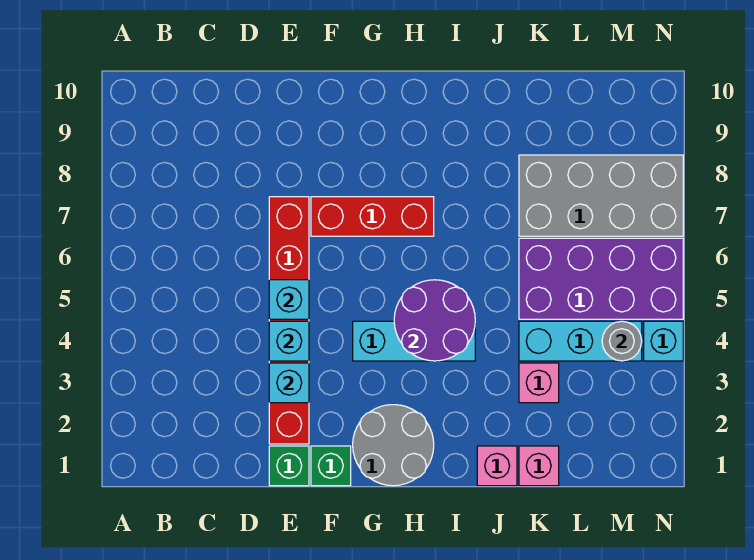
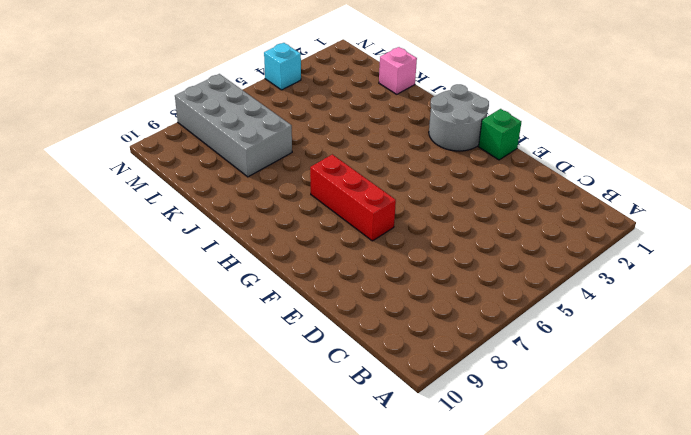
none -> green 1x1 brick [269,446,309,486]
none -> red 1x6 brick [269,197,309,444]
none -> cyan 1x3 brick [353,321,475,361]

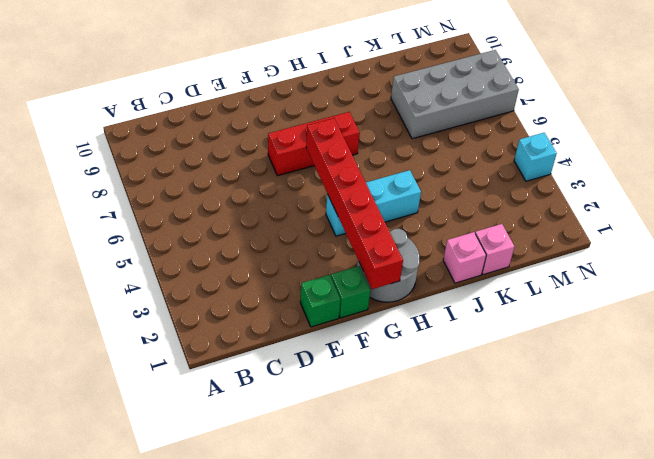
red 1x6 brick [306,118,403,289] -> red 1x6 brick moved to [269,197,309,444]
none -> pink 1x1 brick [519,363,559,403]
none -> cyan 1x3 brick [519,321,642,361]
none -> purple 2x4 brick [519,238,683,319]

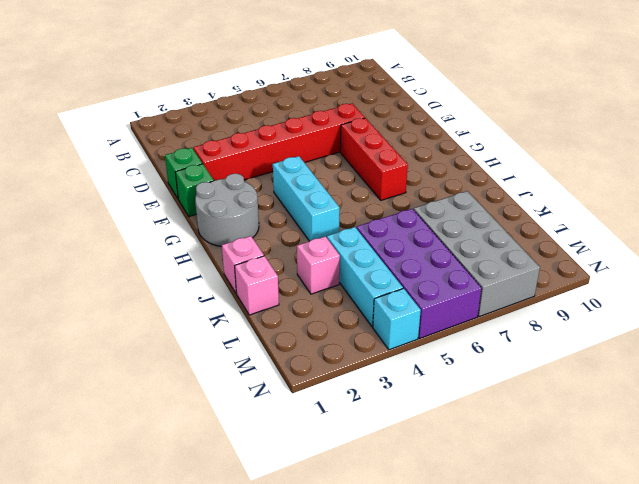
none -> cyan 1x1 brick [269,363,309,403]
none -> cyan 1x1 brick [269,321,309,361]
none -> cyan 1x1 brick [269,280,309,319]

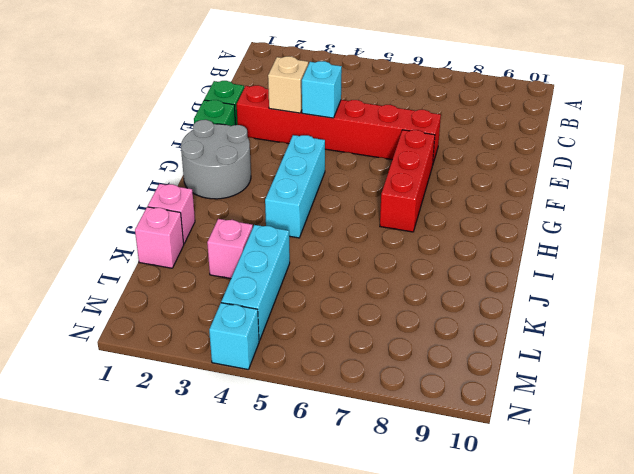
tan 1x1 brick [268,56,308,113] -> cyan 1x1 brick [269,363,309,403]
none -> purple 2x4 brick [519,238,683,319]
none -> grey 2x4 brick [519,155,683,236]
none -> cyan 1x1 brick [269,280,309,319]

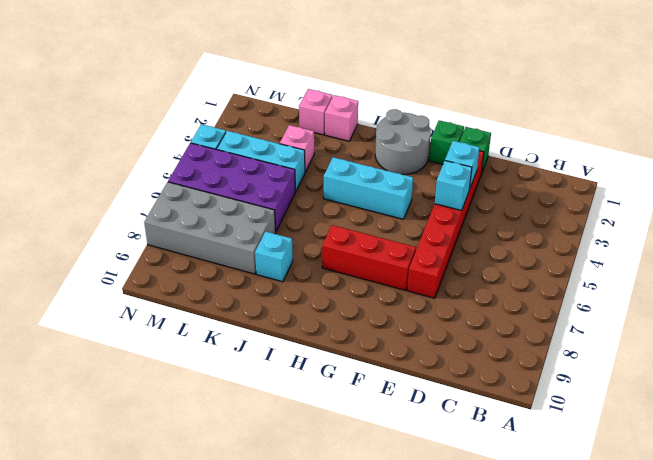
cyan 1x1 brick [255,231,293,282] -> cyan 1x1 brick moved to [269,280,309,319]
none -> purple 2x2 round brick [394,280,475,361]
none -> grey 1x1 round brick [602,321,642,361]

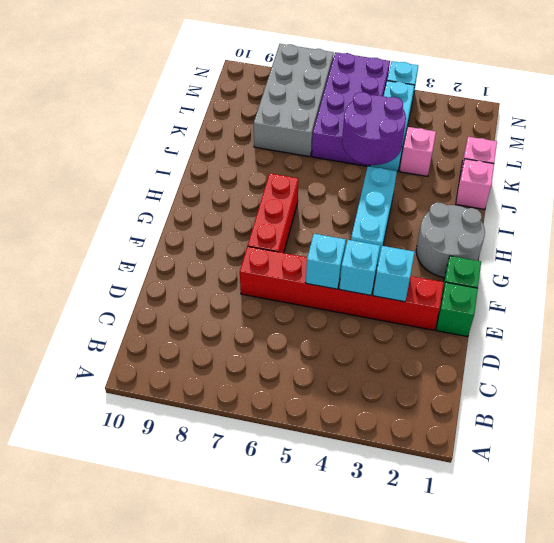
purple 2x2 round brick [342,92,406,165] -> purple 2x2 round brick moved to [394,280,475,361]
none -> grey 1x1 round brick [602,321,642,361]

